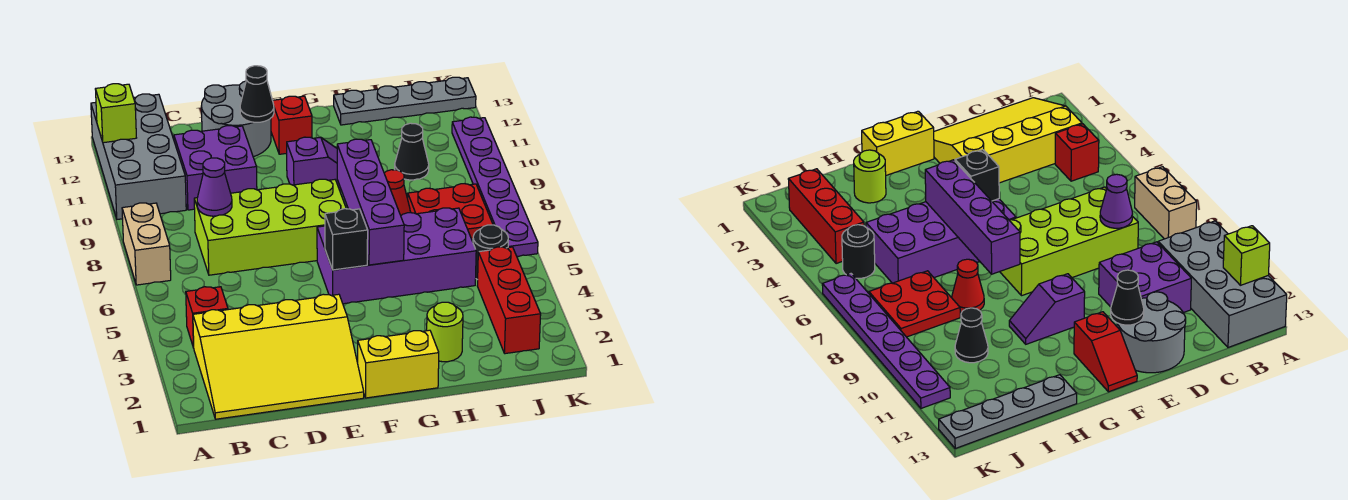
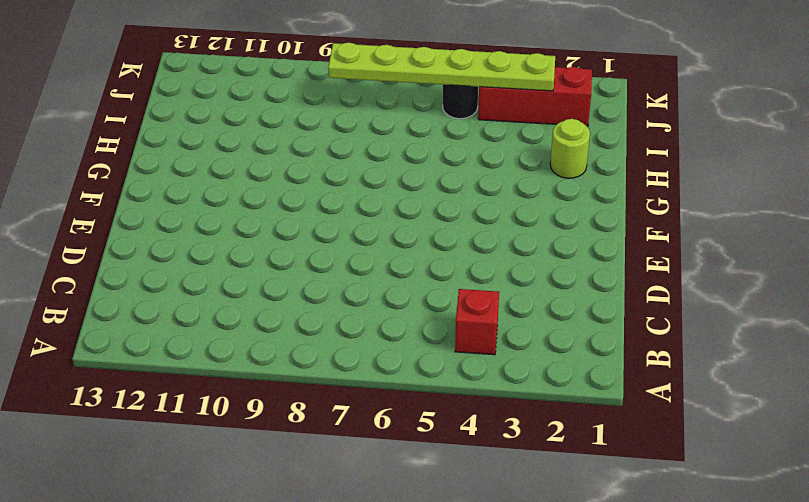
lime 1x6 plate [328,43,555,91] -> none
none -> tan 1x2 brick [122,203,171,285]
none -> grey 2x4 brick [91,94,186,219]
none -> yellow 3x4 slope [193,294,364,419]

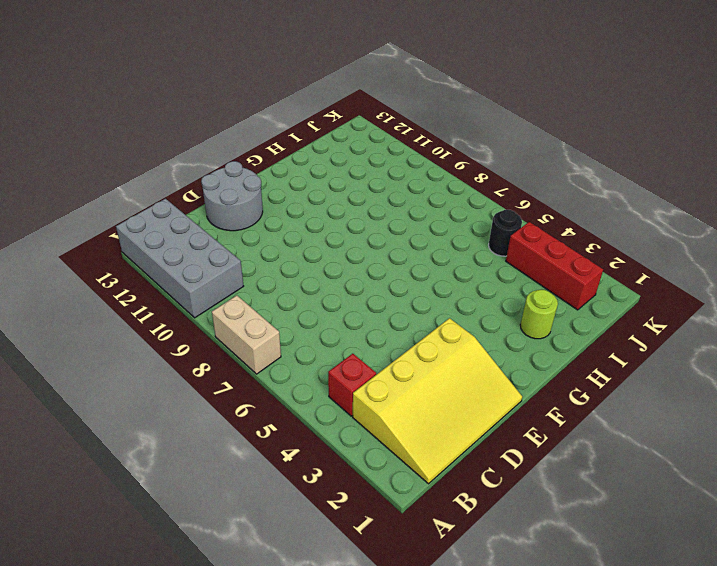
none -> lime 2x4 brick [194,179,346,275]
none -> purple 2x2 brick [174,126,257,210]
none -> yellow 1x2 brick [358,330,439,398]

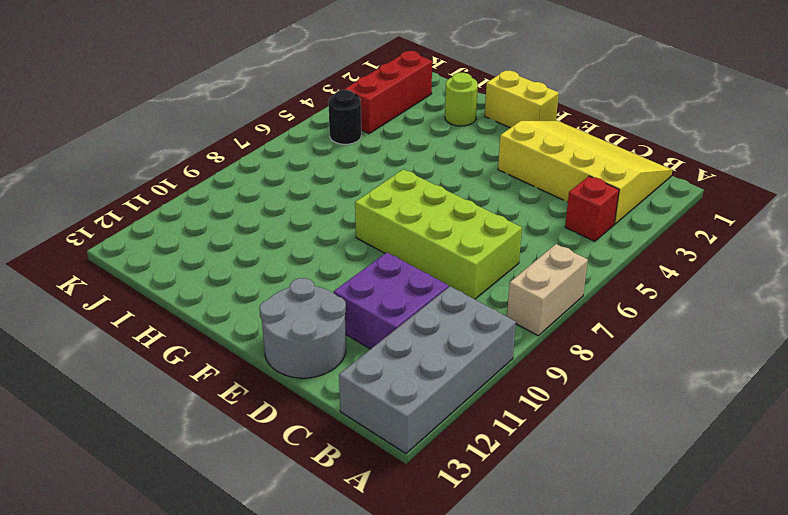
none -> purple 2x4 brick [317,208,476,304]
none -> purple 1x2 slope [287,137,341,190]
none -> red 1x2 slope [271,96,312,154]

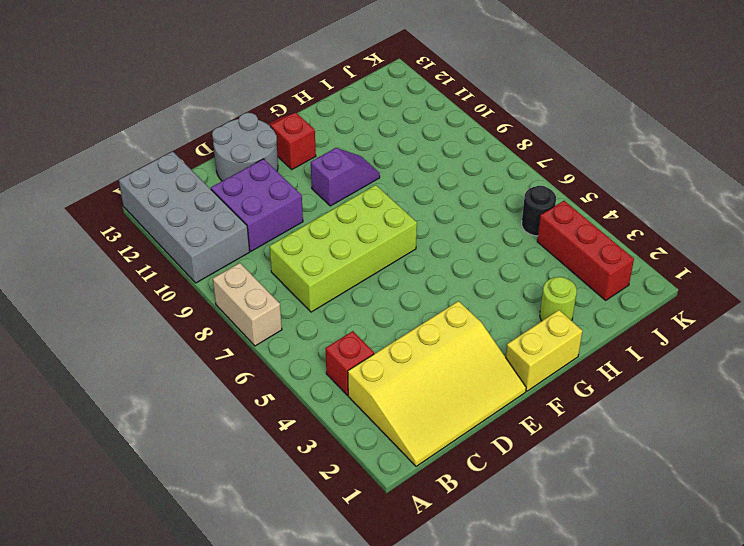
none -> purple 2x4 brick [317,208,476,304]
none -> red 1x1 cone [384,170,410,215]
none -> grey 1x4 plate [334,77,476,125]

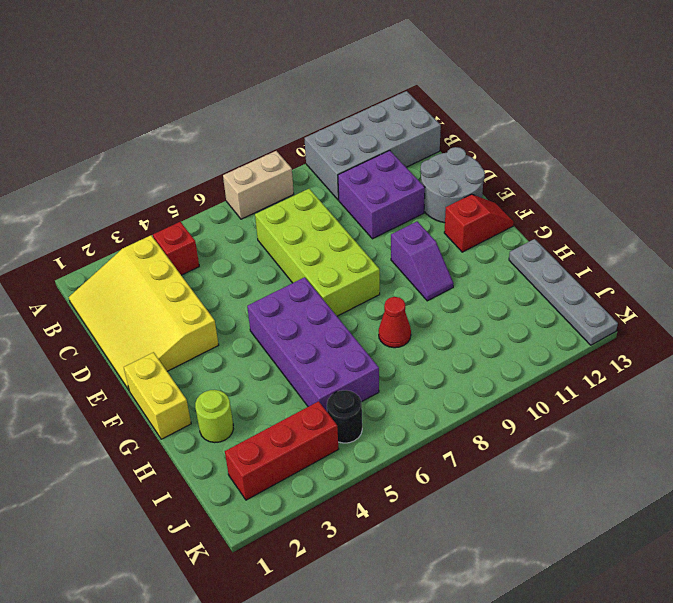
none -> red 2x2 plate [408,184,493,240]
none -> black 1x1 cone [395,123,429,180]
none -> purple 1x6 plate [452,117,538,256]

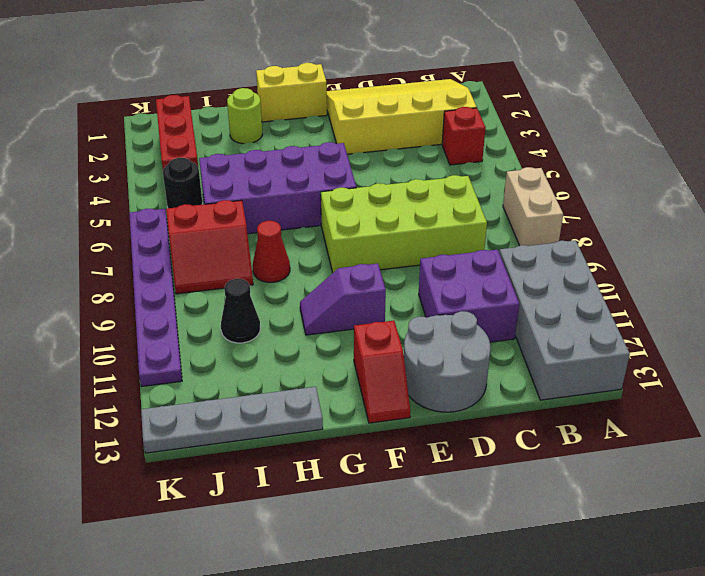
red 2x2 slope [166,200,253,294] -> red 2x2 plate [408,184,493,240]
none -> lime 1x1 brick [95,84,136,143]
none -> purple 1x1 cone [197,158,232,216]
none -> black 1x1 cone [240,66,274,122]

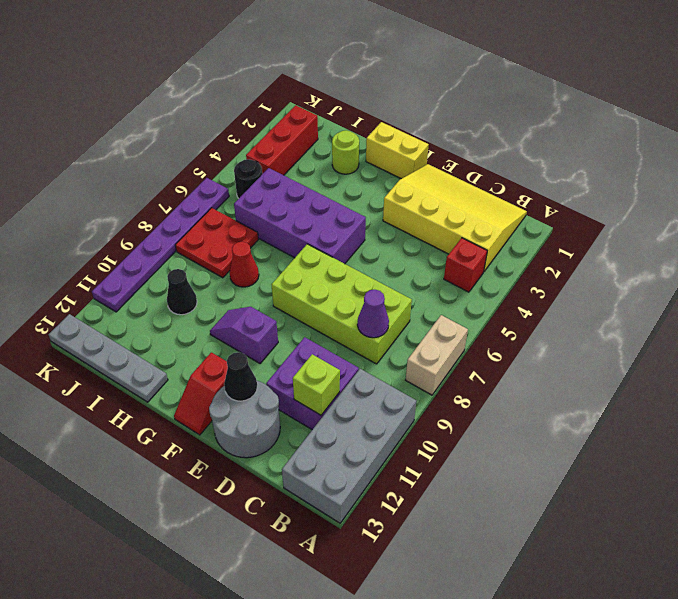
lime 1x1 brick [293,354,340,415] -> lime 1x1 brick moved to [95,84,136,143]
none -> black 1x1 brick [325,209,368,270]
none -> purple 1x4 brick [337,139,404,265]

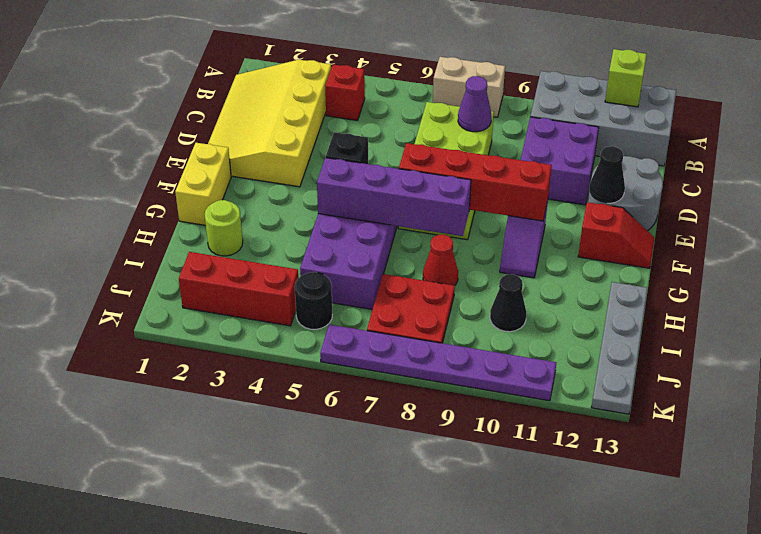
red 1x4 brick [399,143,552,221] -> none

